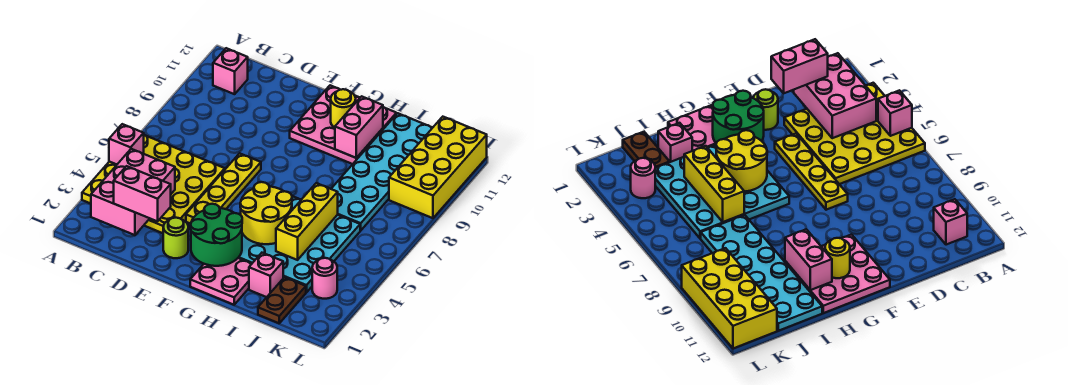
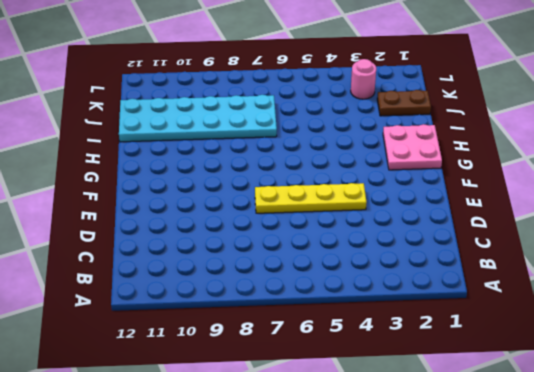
none -> yellow 4x4 plate [82,135,225,233]
none -> pink 1x1 brick [213,48,248,94]
none -> lime 1x1 round brick [163,218,188,258]

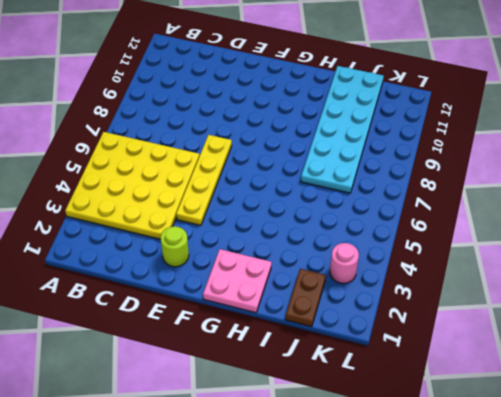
none -> pink 1x1 brick [213,48,248,94]
none -> pink 3x3 plate [290,85,396,164]
none -> cyan 4x4 plate [238,196,361,293]

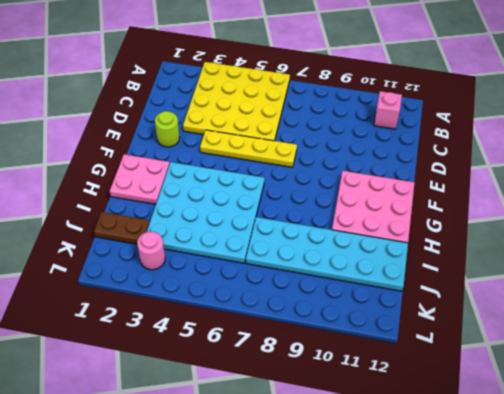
none -> pink 1x1 brick [249,253,283,297]
none -> yellow 2x4 brick [389,117,487,218]
none -> pink 1x1 brick [109,124,144,164]

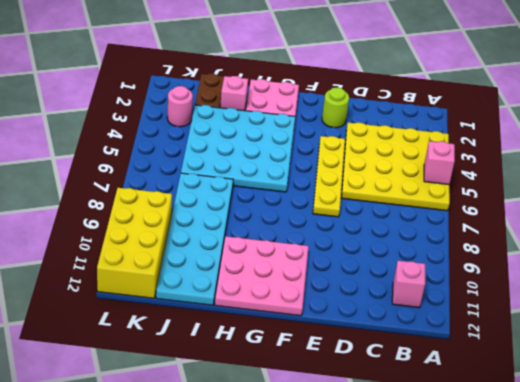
none -> pink 2x3 brick [91,149,175,235]
none -> green 2x2 round brick [191,204,242,266]
none -> yellow 2x2 round brick [240,182,292,244]

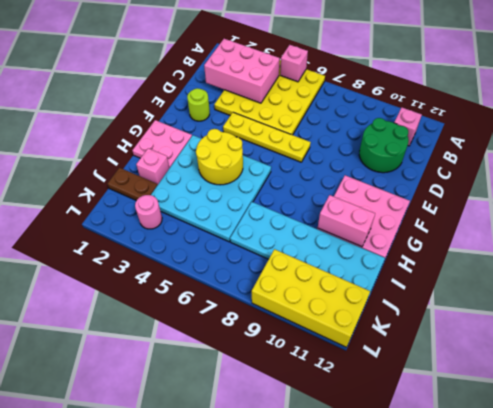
green 2x2 round brick [359,118,409,173] -> green 2x2 round brick moved to [191,204,242,266]
none -> yellow 1x1 round brick [331,89,356,128]
none -> yellow 1x3 brick [276,183,338,260]
none -> pink 1x2 brick [114,166,171,221]

